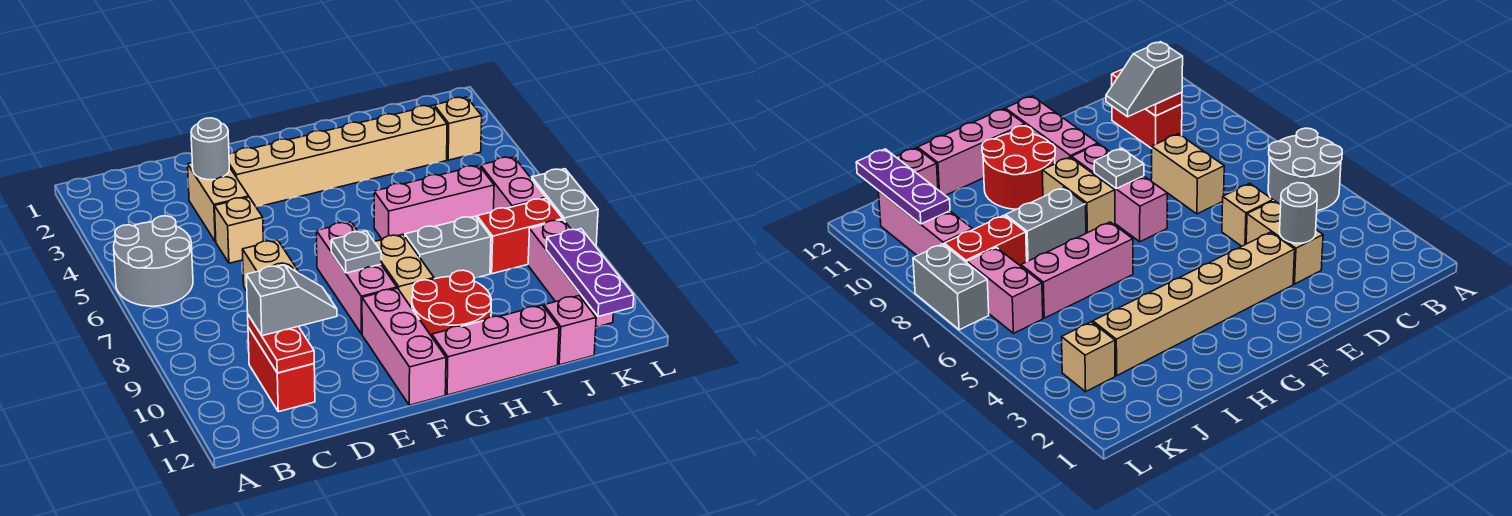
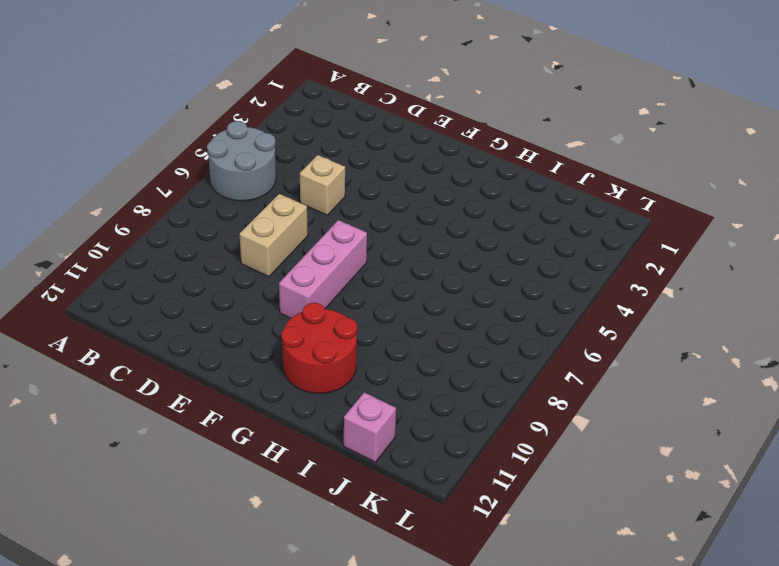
none -> red 1x2 brick [248,327,315,412]
none -> tan 1x2 brick [188,163,249,242]
none -> tan 1x6 brick [229,105,447,207]

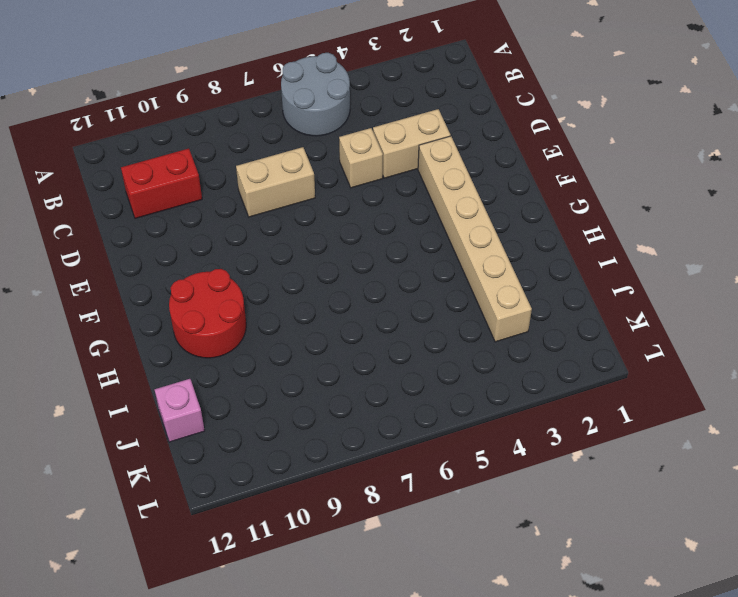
none -> pink 1x3 brick [316,222,397,334]
none -> pink 1x3 brick [362,288,446,405]
none -> tan 1x2 brick [375,234,434,308]

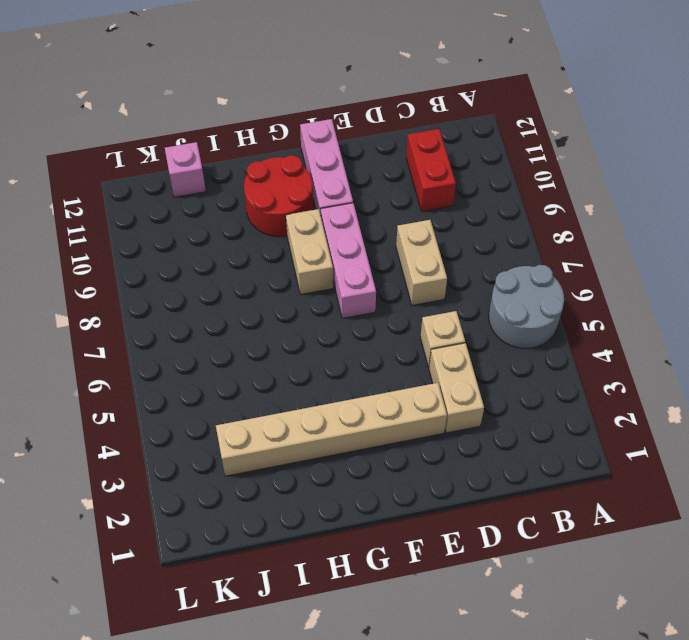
none -> pink 1x3 brick [432,305,559,395]
none -> pink 1x3 brick [374,165,494,240]
none -> grey 1x2 brick [405,216,491,279]

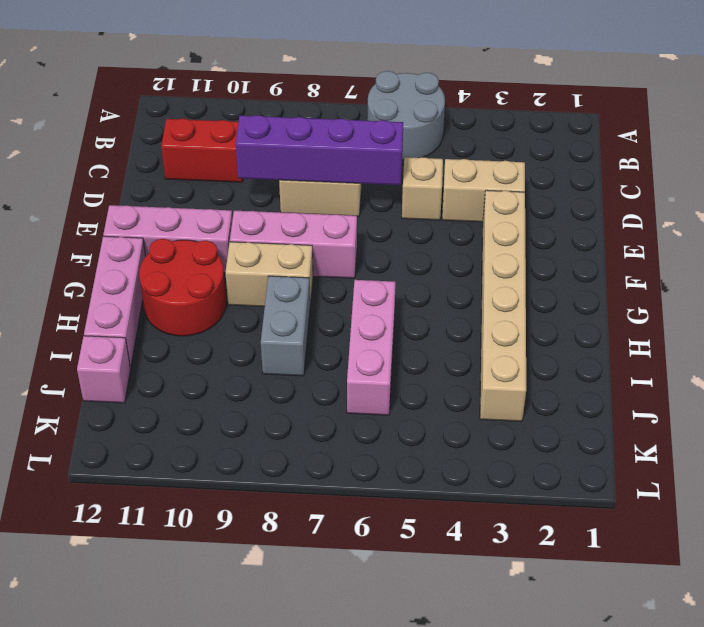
purple 1x4 brick [236,115,403,185] -> none
none -> red 1x2 brick [477,198,563,274]
none -> tan 1x1 brick [434,97,482,160]
none -> pink 1x2 brick [481,157,546,210]

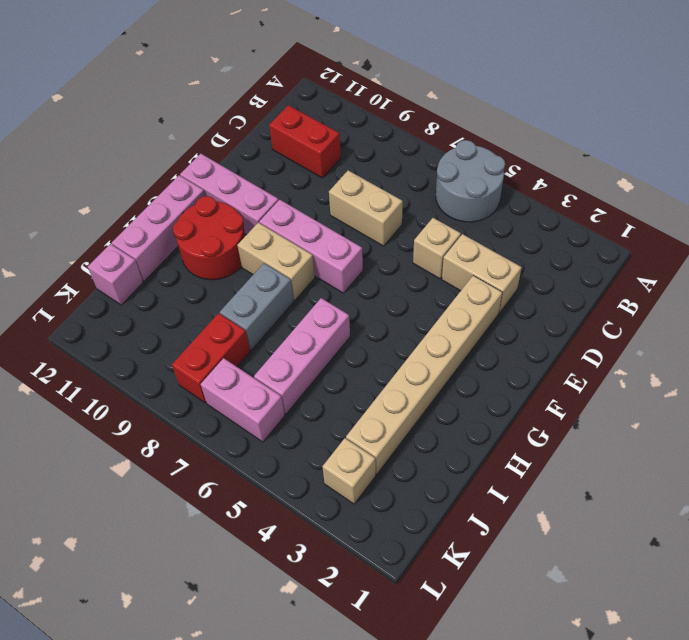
none -> pink 1x3 brick [528,220,613,327]
none -> grey 1x2 brick [532,169,598,246]
none -> red 1x2 plate [248,315,314,373]

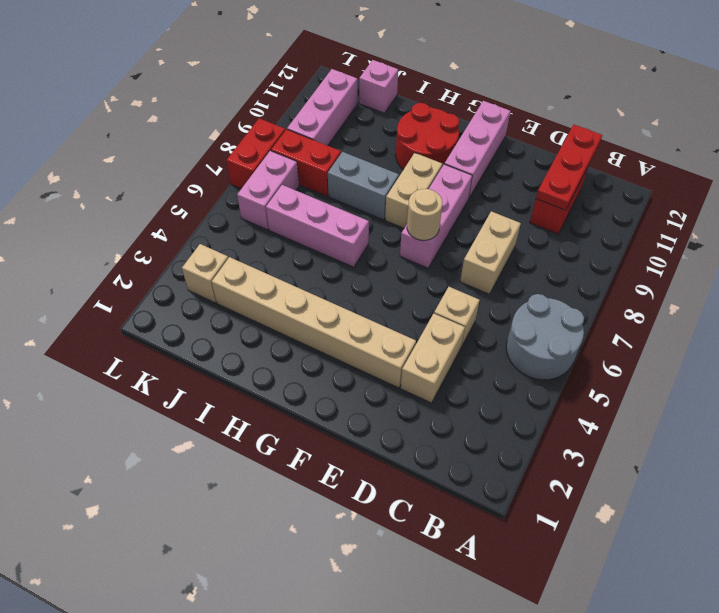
red 1x3 plate [536,124,602,210] -> red 1x2 plate [248,315,314,373]
tan 1x1 round brick [407,189,442,240] -> none
red 1x2 brick [226,118,285,189] -> grey 1x2 brick [532,169,598,246]
none -> pink 1x3 brick [432,305,559,395]
none -> grey 1x1 round brick [191,118,229,180]
none -> grey 1x1 plate [331,231,381,273]

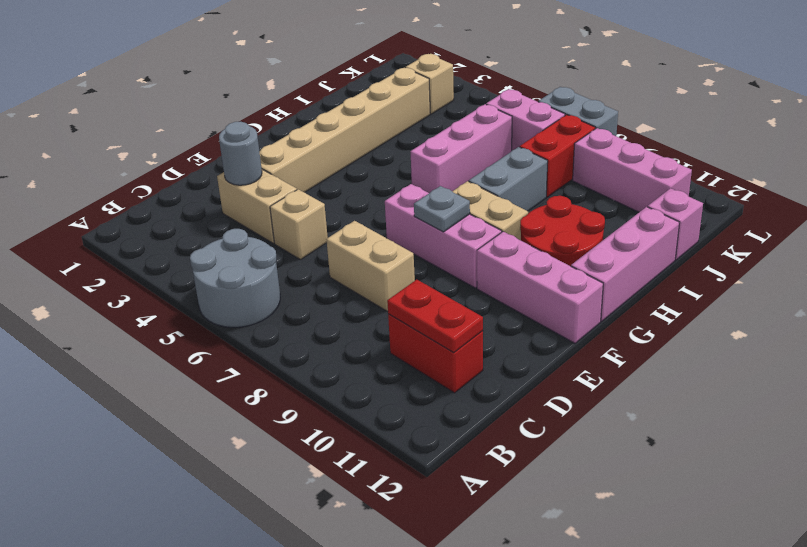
none -> purple 1x3 plate [546,229,634,317]
none -> grey 1x2 slope [246,265,337,336]

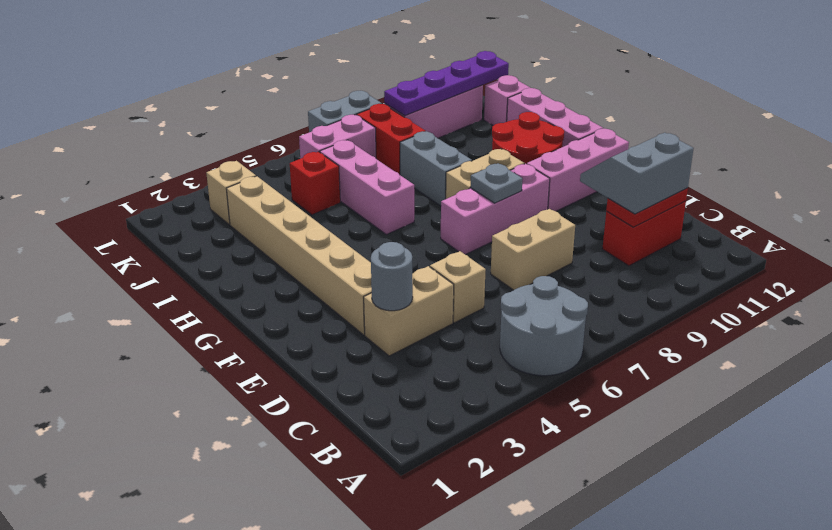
grey 2x2 slope [580,133,694,214] -> grey 1x2 slope [246,265,337,336]
red 1x1 brick [290,152,340,215] -> none
purple 1x4 plate [384,51,509,116] -> purple 1x3 plate [546,229,634,317]

